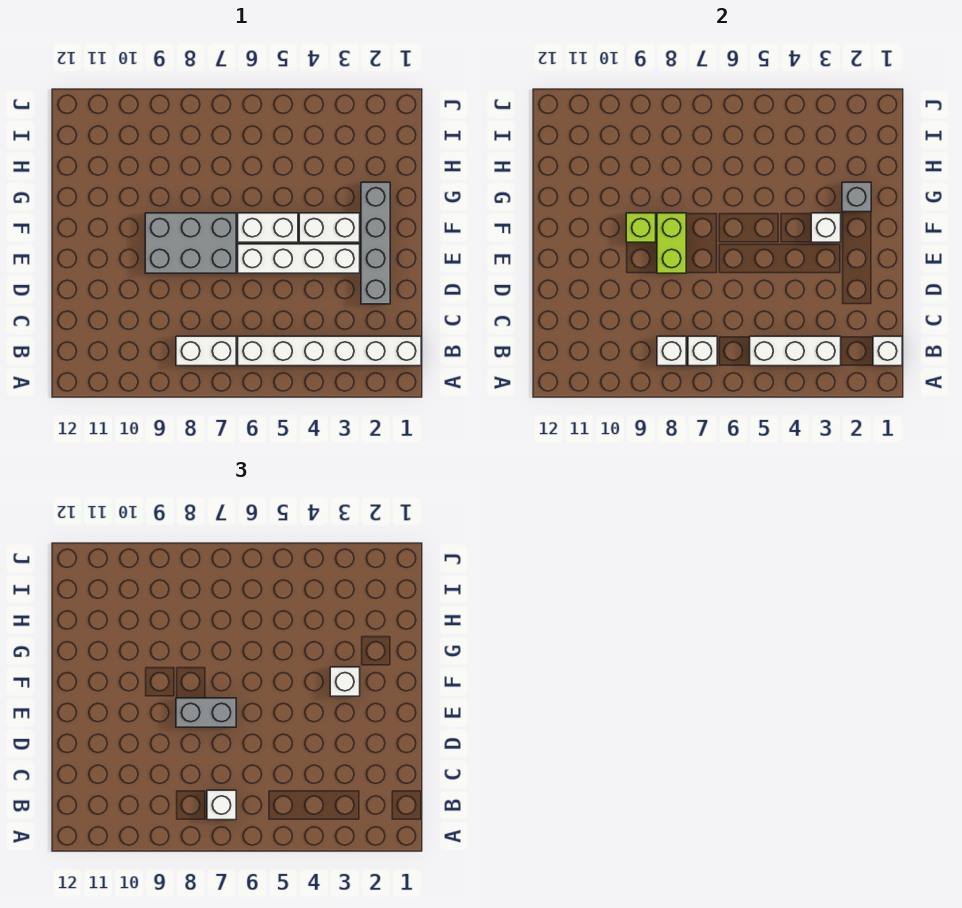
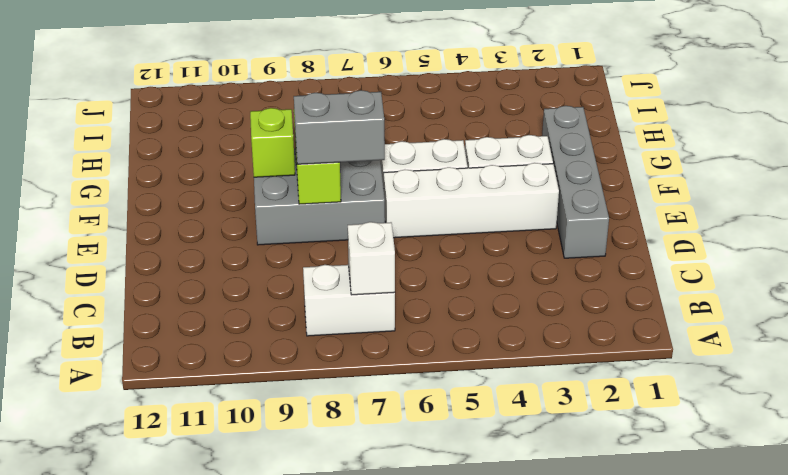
none -> white 1x6 brick [238,336,421,366]
none -> white 1x1 brick [873,336,902,366]
none -> white 1x3 brick [750,336,841,366]

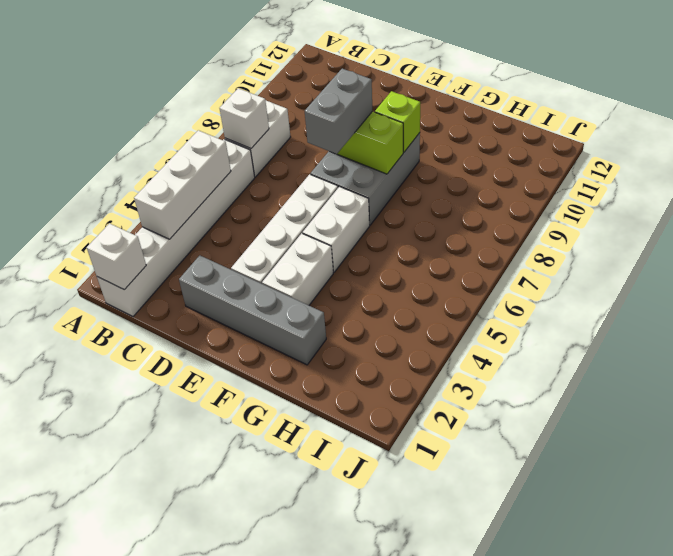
none -> white 1x1 brick [657,336,686,366]
none -> white 1x1 brick [811,213,841,242]
none -> grey 1x1 brick [842,182,871,212]

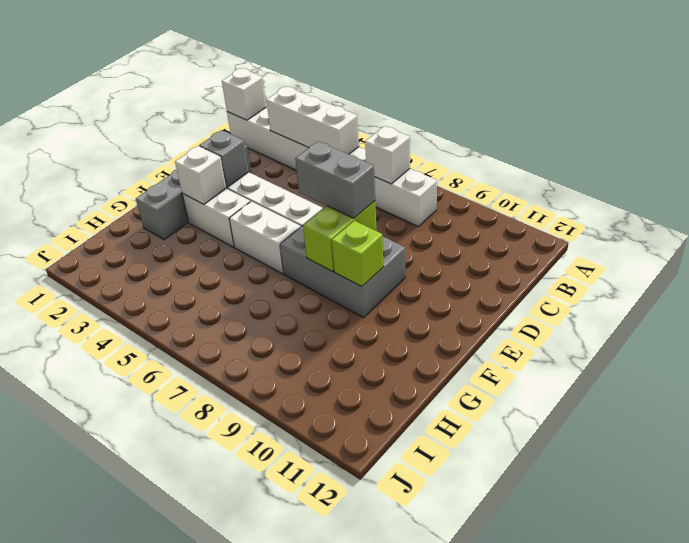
grey 1x1 brick [199,130,249,187] -> grey 1x1 brick moved to [842,182,871,212]
none -> white 1x1 brick [657,336,686,366]
none -> white 1x1 brick [207,790,236,820]
none -> white 1x1 brick [330,667,360,696]

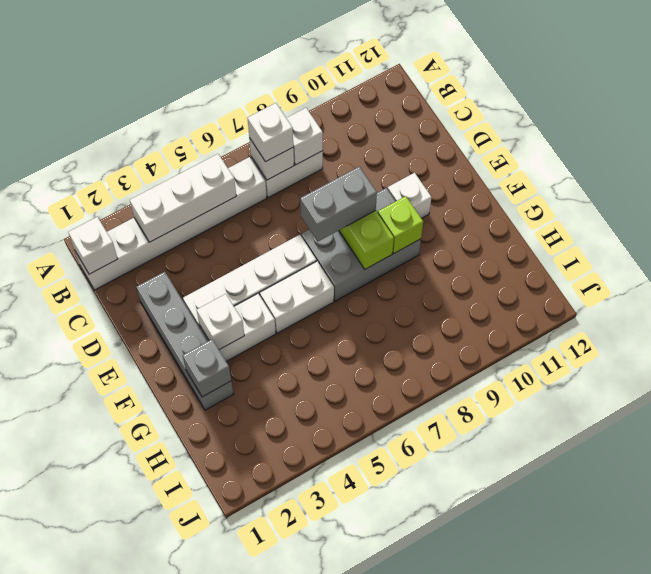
white 1x1 brick [388,173,432,218] -> white 1x1 brick moved to [330,667,360,696]

